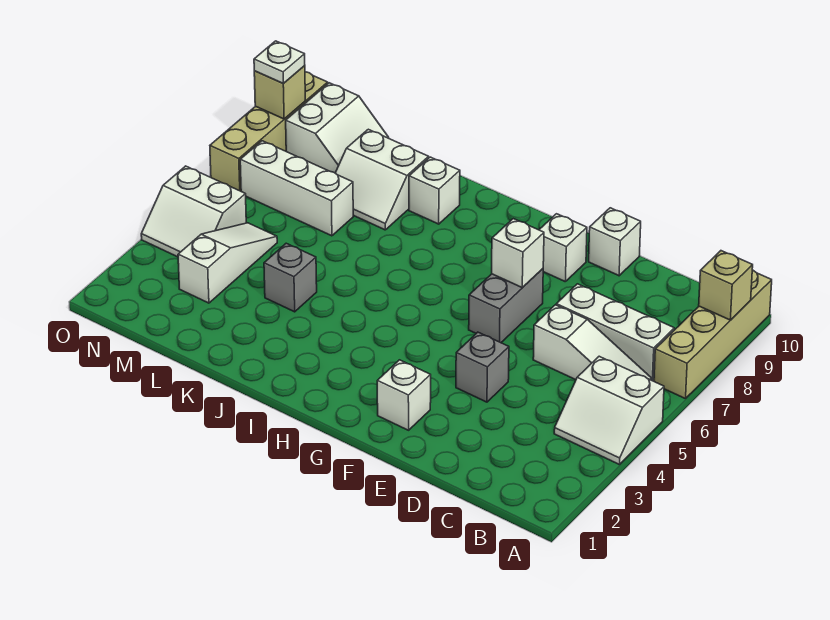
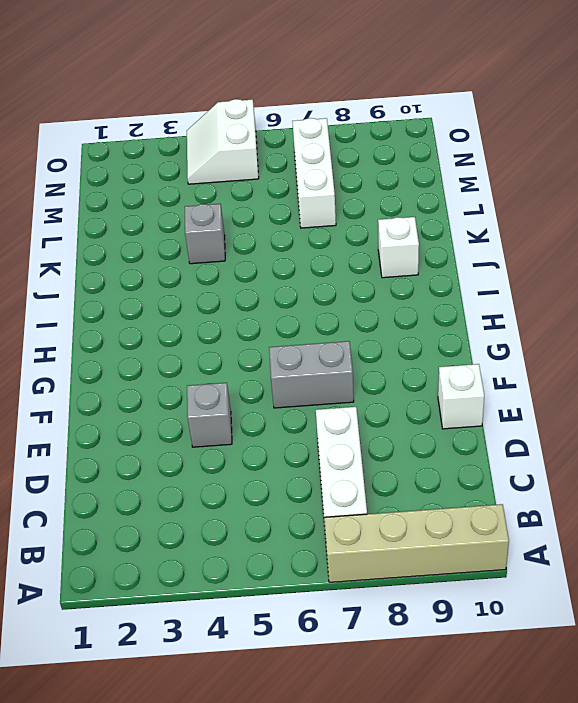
none -> white 2x2 slope [554,356,664,464]
none -> white 1x3 slope [533,305,652,380]
none -> white 1x1 brick [377,360,431,430]

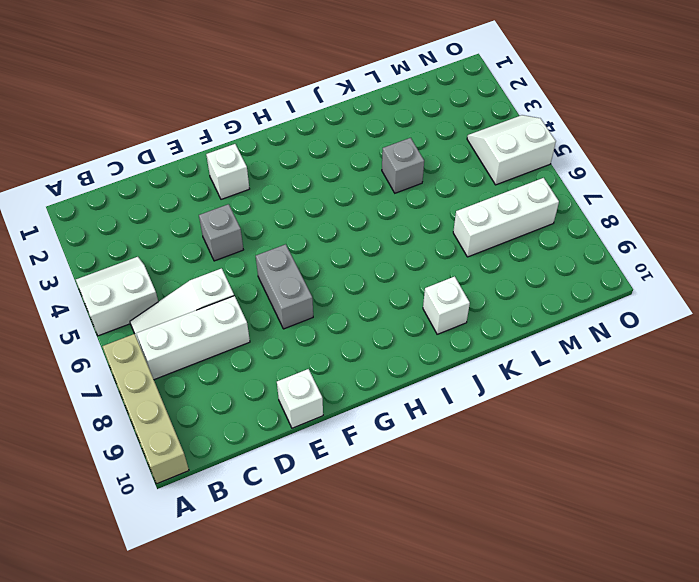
none -> white 1x1 brick [539,214,587,281]
none -> white 2x2 slope [336,129,429,230]
none -> white 1x3 slope [178,223,277,303]

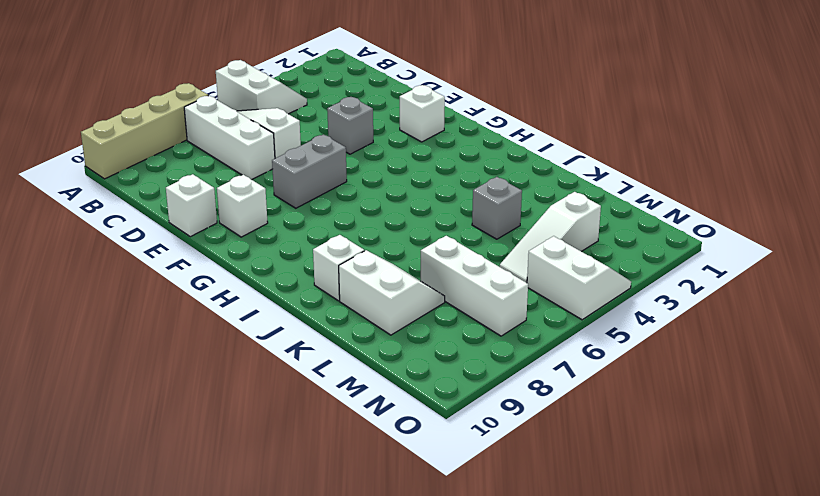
none -> white 2x2 slope [286,83,389,173]
none -> tan 1x4 brick [210,72,328,191]
none -> tan 1x1 brick [699,251,753,320]

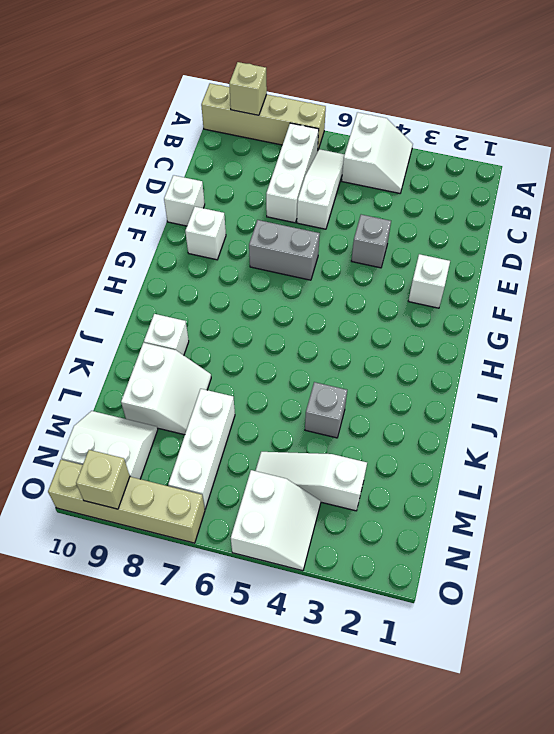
none -> white 1x1 brick [492,219,544,288]
none -> white 1x1 plate [254,41,305,83]

